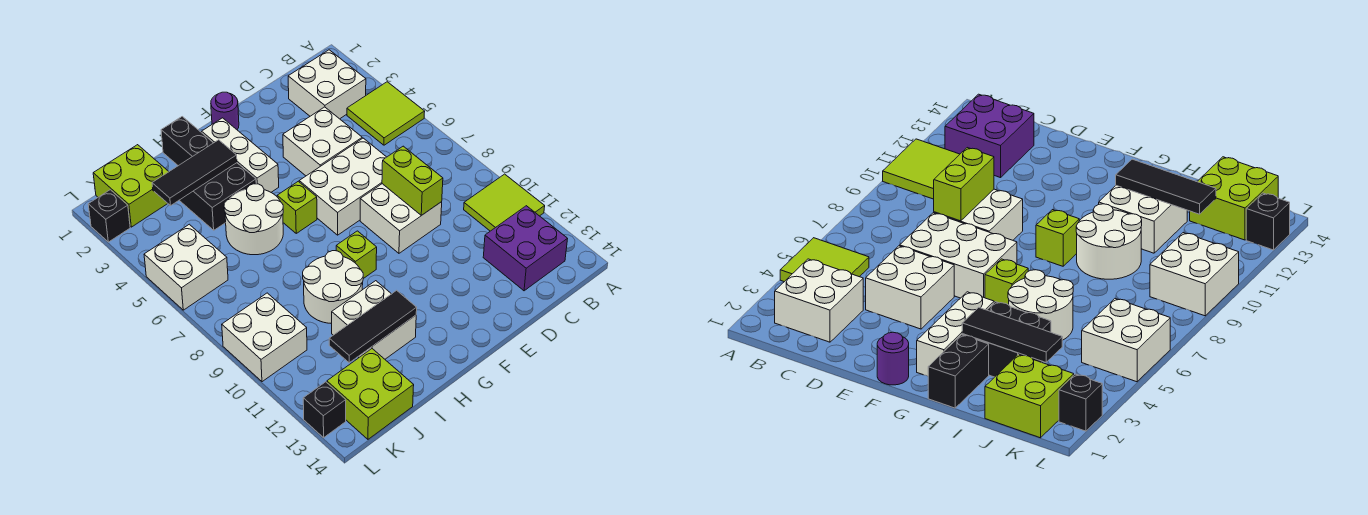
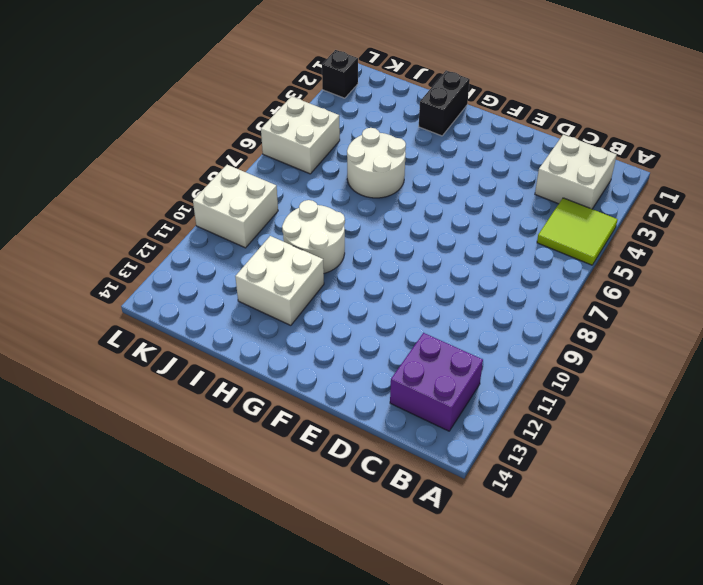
none -> lime 2x2 tile [464,174,545,231]
none -> white 2x2 brick [283,107,362,176]
none -> white 2x3 brick [299,138,386,235]

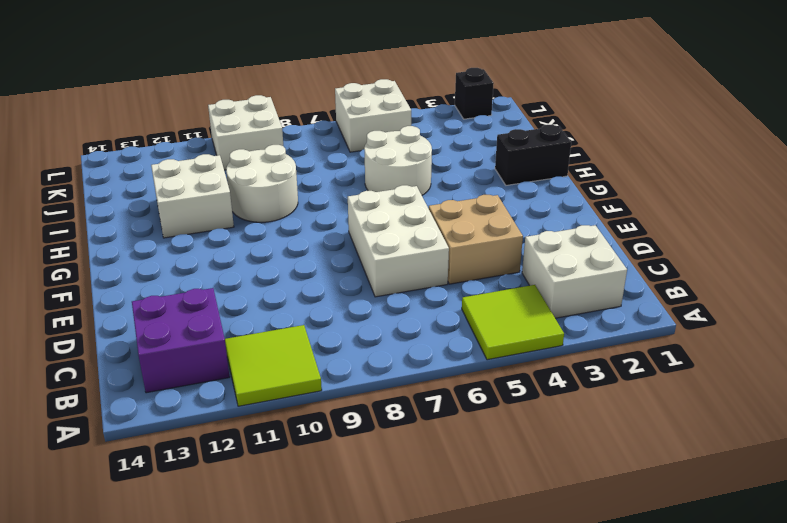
tan 2x2 brick [429,195,523,284] -> white 2x2 brick [283,107,362,176]
none -> white 2x2 brick [360,184,442,253]
none -> purple 1x1 round brick [211,92,239,130]
none -> white 1x3 brick [202,118,279,192]

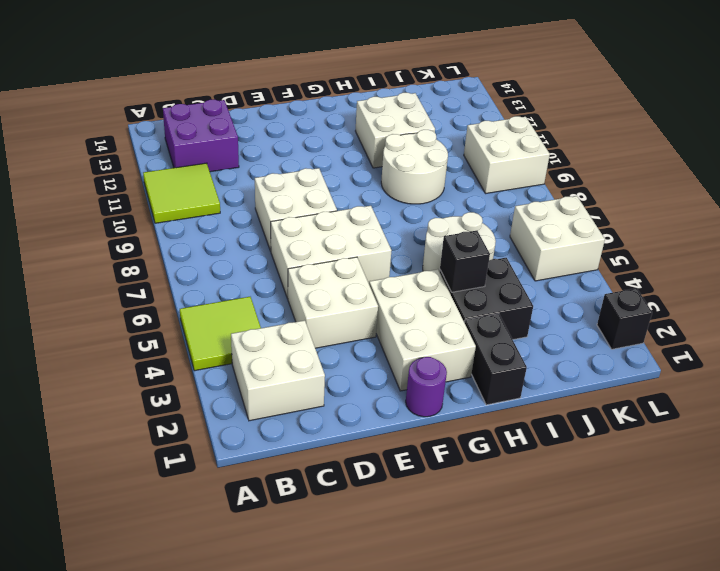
white 2x3 brick [369,269,476,391] -> white 1x3 brick [202,118,279,192]
black 1x1 brick [440,231,490,292] -> black 1x1 brick moved to [303,382,346,437]
none -> lime 1x1 brick [277,181,317,233]
none -> lime 1x1 brick [336,231,377,279]
none -> lime 2x2 brick [93,145,169,227]

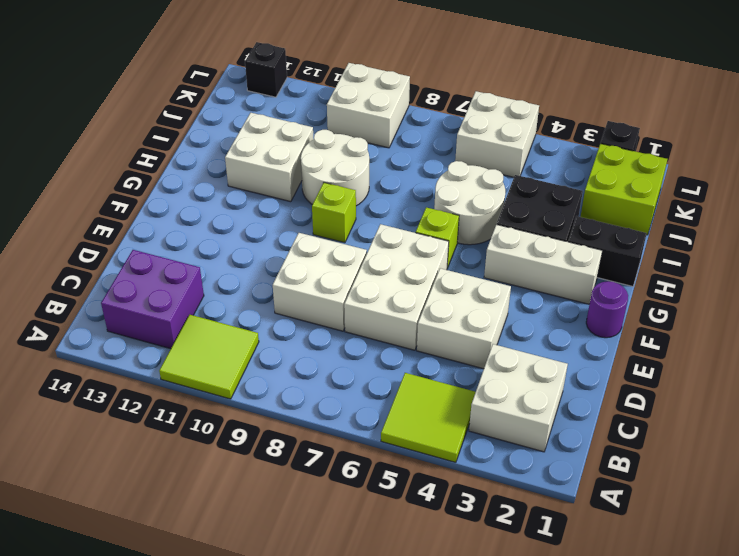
none -> lime 2x2 brick [327,349,414,439]
none -> lime 1x2 brick [382,146,443,216]
none -> black 1x3 tile [152,140,237,206]

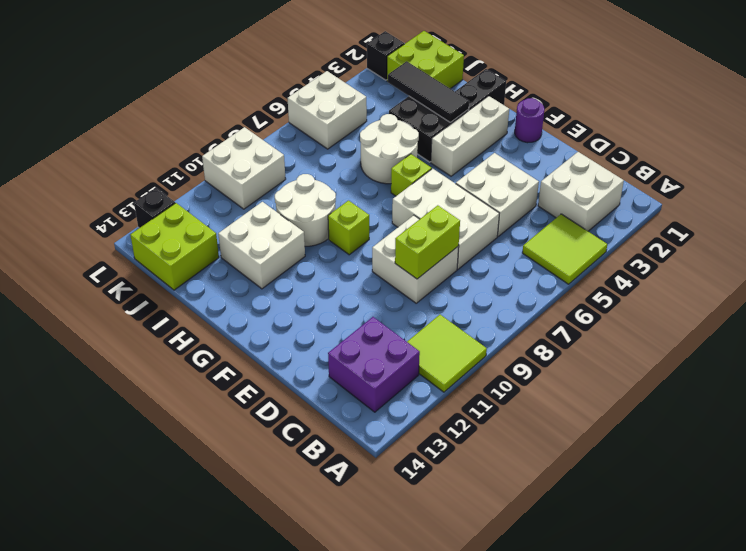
none -> black 1x3 tile [329,290,417,363]

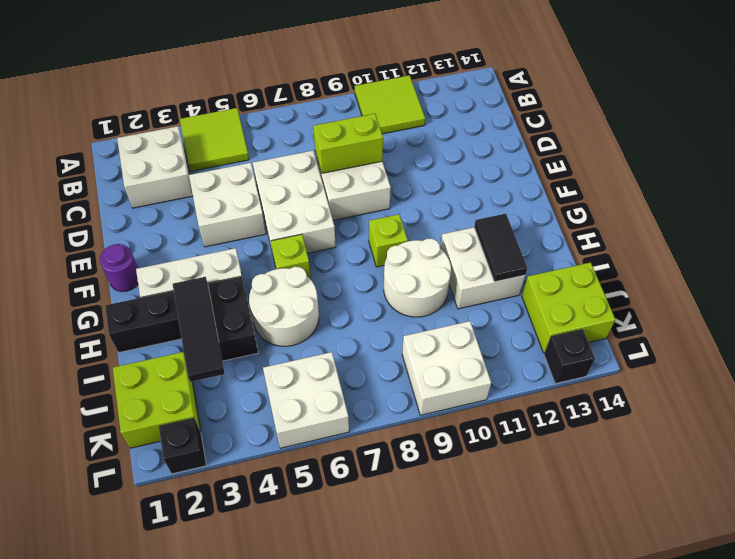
black 1x2 tile [474,214,527,282] -> black 1x3 tile [329,290,417,363]
none -> purple 2x2 brick [483,206,567,291]

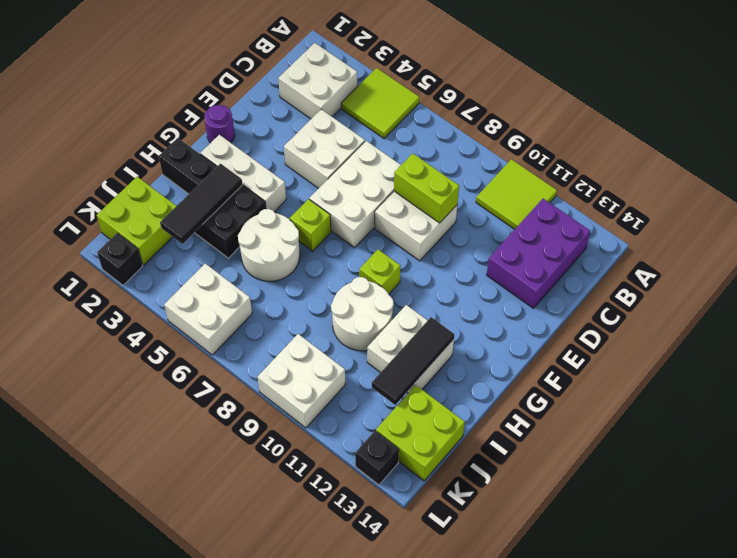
purple 2x3 brick [487,199,590,308] -> purple 2x2 brick [483,206,567,291]

